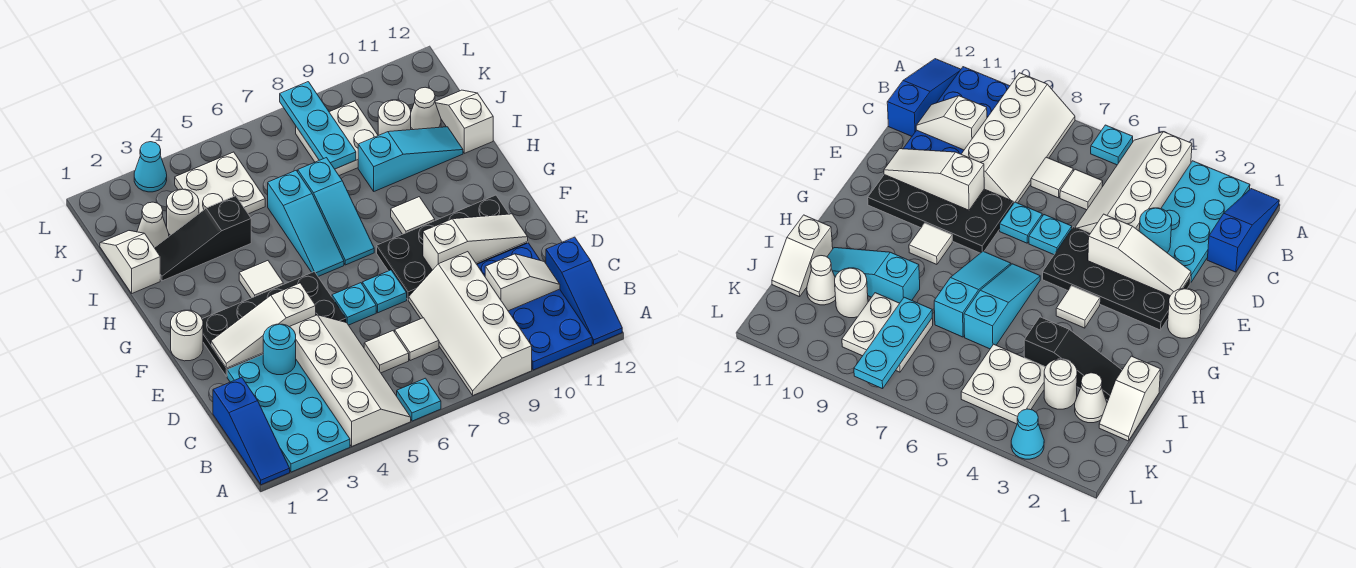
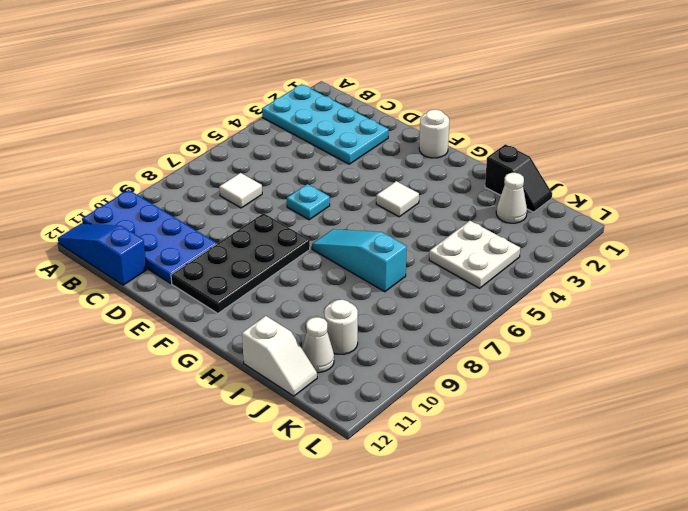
black 1x2 slope [485,144,552,212] -> white 1x2 slope [100,231,160,293]
none -> blue 1x3 slope [213,377,290,485]
none -> white 2x4 slope [290,315,411,446]
none -> cyan 1x1 plate [397,378,441,421]
none -> white 2x4 slope [409,252,532,395]

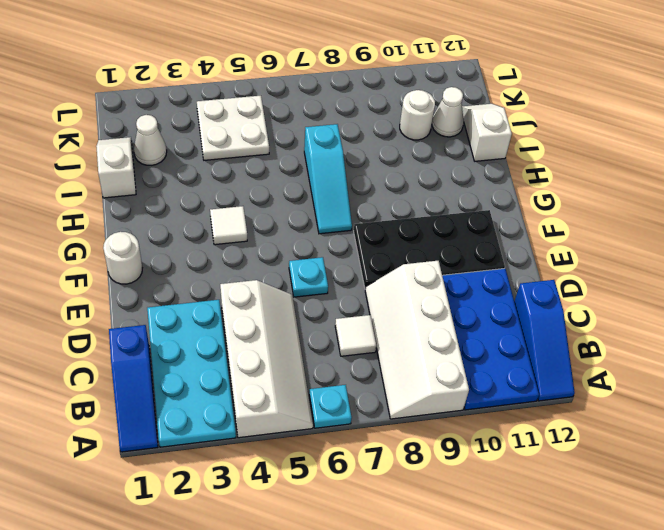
none -> white 1x1 tile [364,331,409,373]
none -> black 2x4 plate [202,272,346,376]
none -> cyan 1x1 plate [362,270,407,313]
none -> cyan 1x3 slope [268,171,344,276]

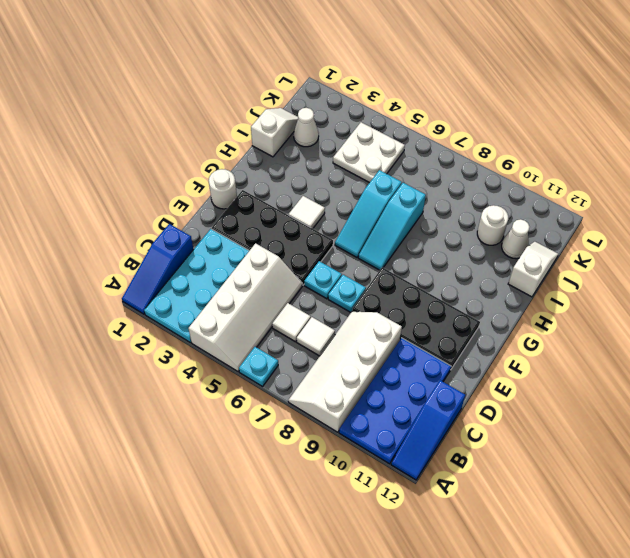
none -> white 1x1 tile [391,197,435,234]
none -> black 1x3 slope [155,196,251,281]
none -> cyan 1x3 slope [358,127,463,191]
none -> white 1x1 round brick [167,189,199,235]

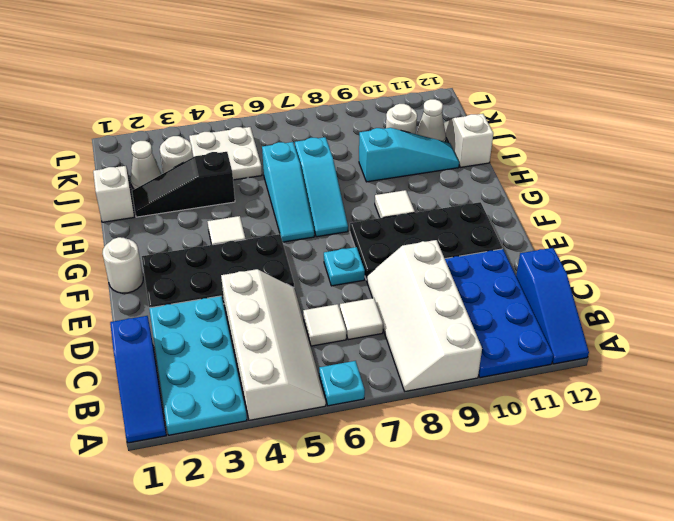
none -> cyan 1x1 plate [332,283,376,325]
none -> white 2x2 plate [296,101,378,176]
none -> cyan 1x1 cone [134,142,167,192]
none -> white 1x2 slope [485,254,560,311]

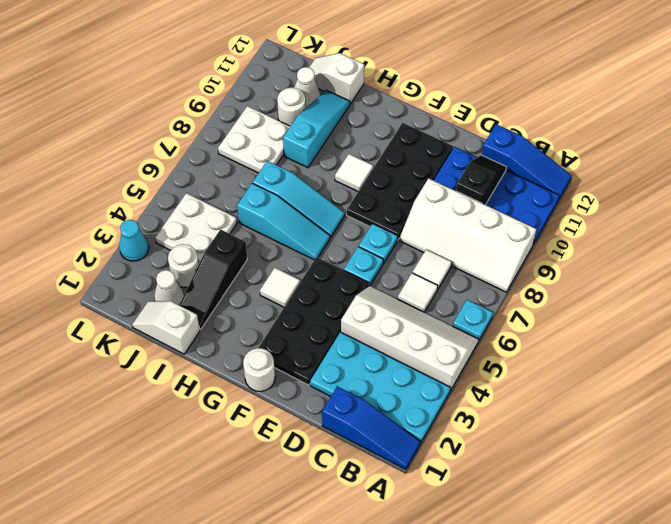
black 1x2 slope [456,155,507,205] -> white 1x2 slope [485,254,560,311]
none -> cyan 1x1 round brick [263,324,296,375]
none -> white 1x3 slope [211,283,316,368]
none -> white 1x3 slope [423,214,528,270]
none -> cyan 1x3 plate [280,82,356,169]

